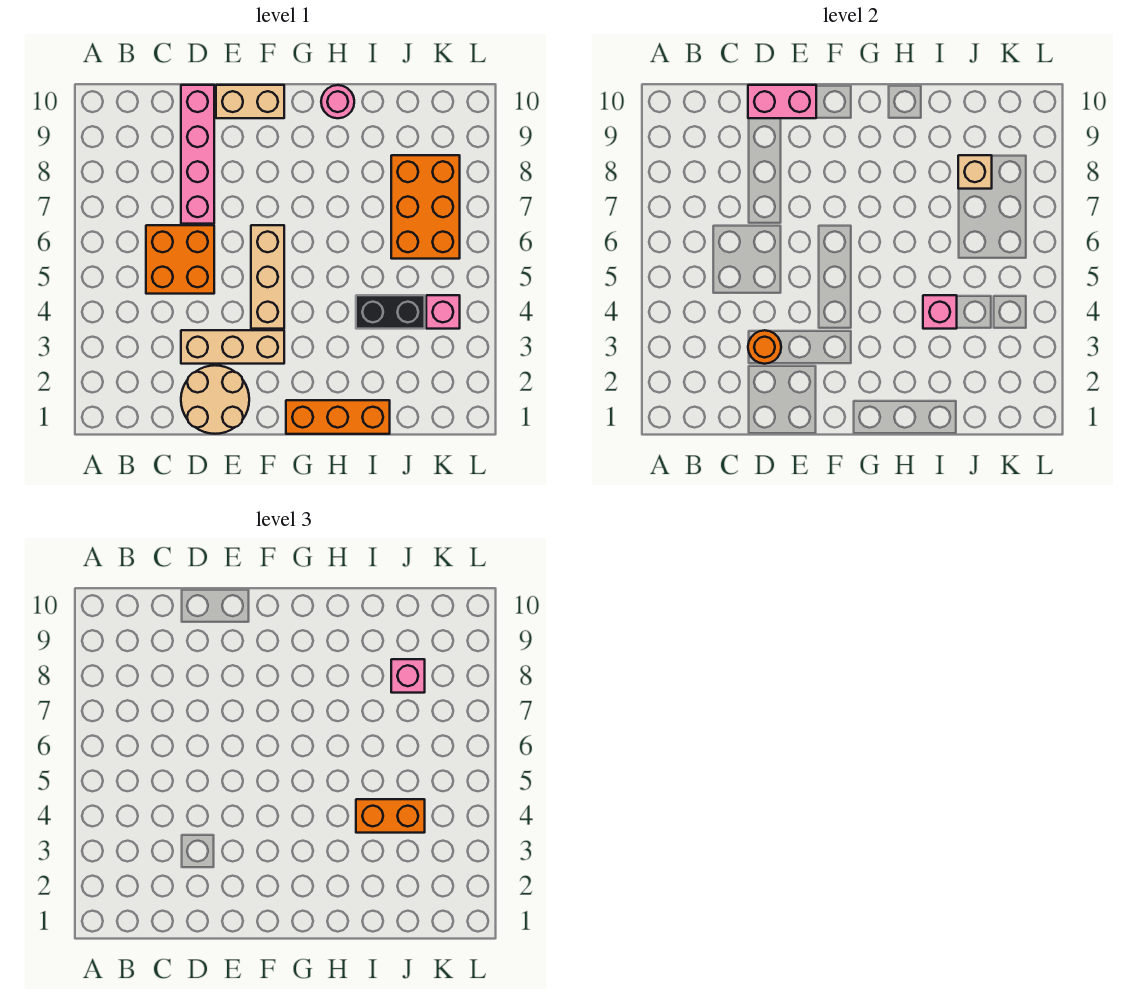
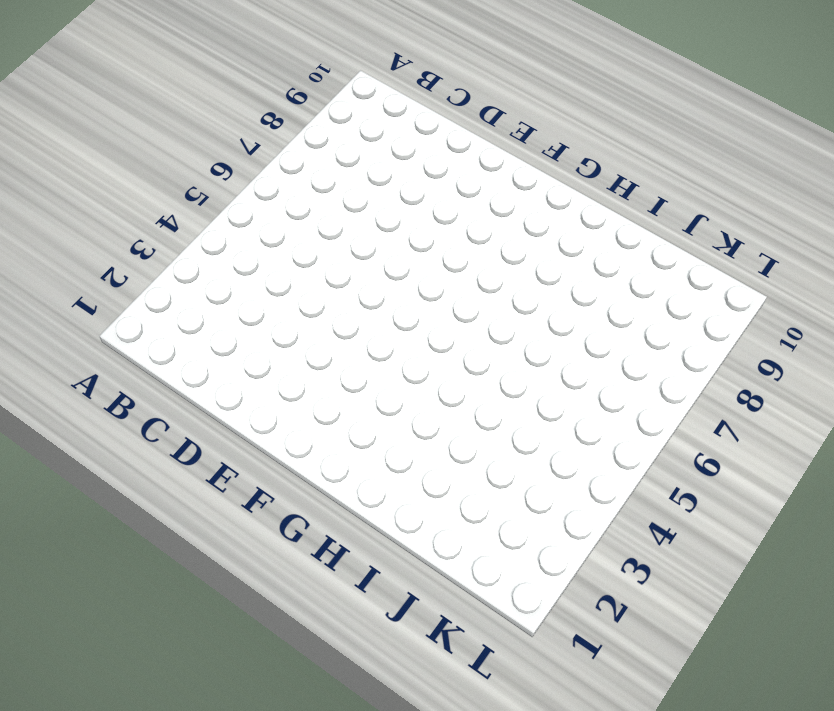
none -> orange 2x2 brick [146,225,214,294]
none -> tan 2x2 round brick [181,365,249,434]
none -> tan 1x3 brick [181,330,284,364]

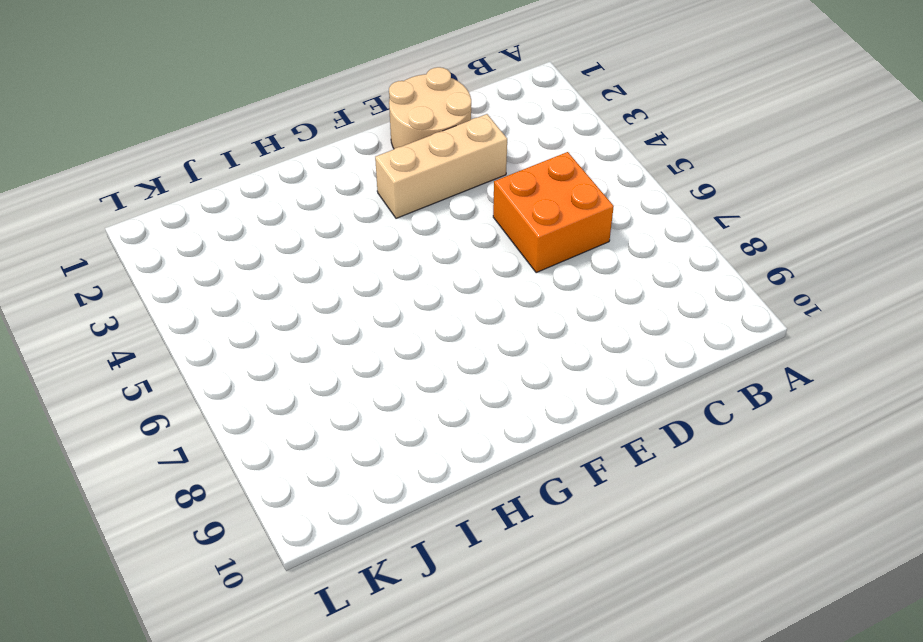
none -> pink 1x4 brick [181,85,214,224]
none -> tan 1x2 brick [216,85,284,118]
none -> tan 1x3 brick [251,225,284,329]

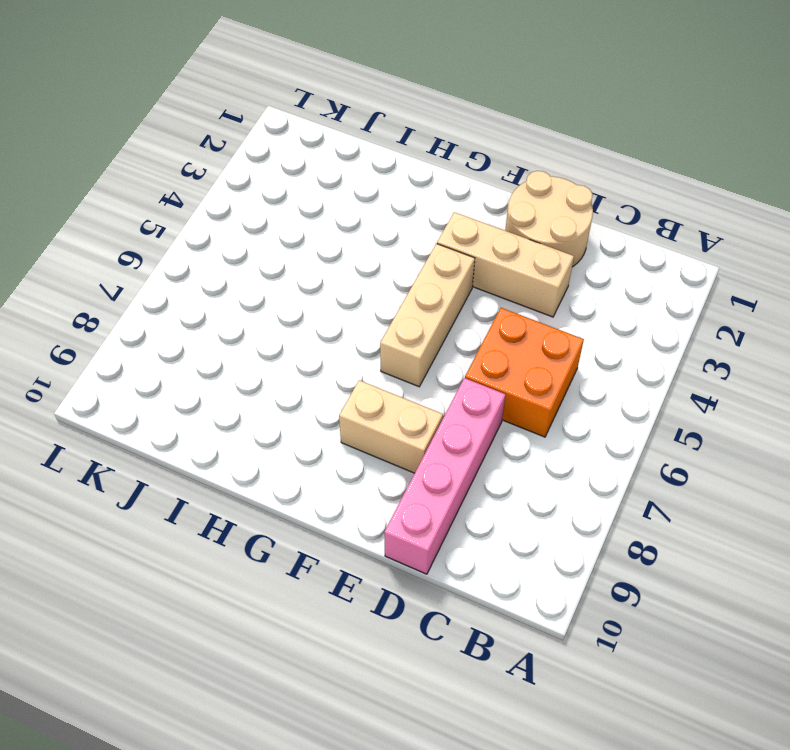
tan 1x2 brick [339,380,443,473] -> tan 1x2 brick moved to [216,85,284,118]
none -> orange 1x3 brick [286,400,390,434]
none -> pink 1x1 round brick [321,85,354,118]
none -> black 1x2 brick [356,295,425,329]

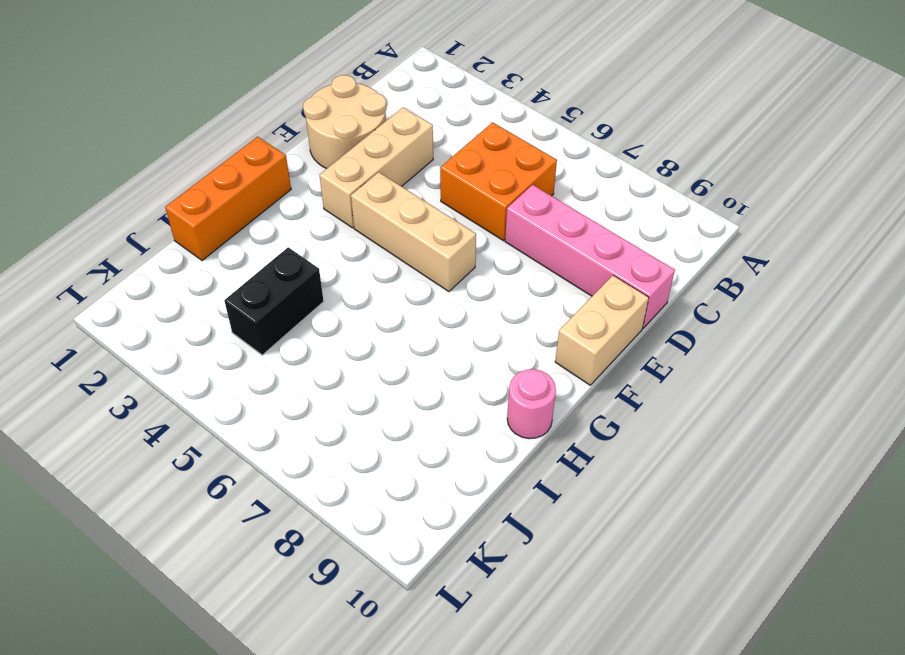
none -> orange 2x3 brick [391,155,460,259]
none -> pink 1x1 brick [426,295,460,329]
none -> orange 1x1 round brick [748,330,781,364]

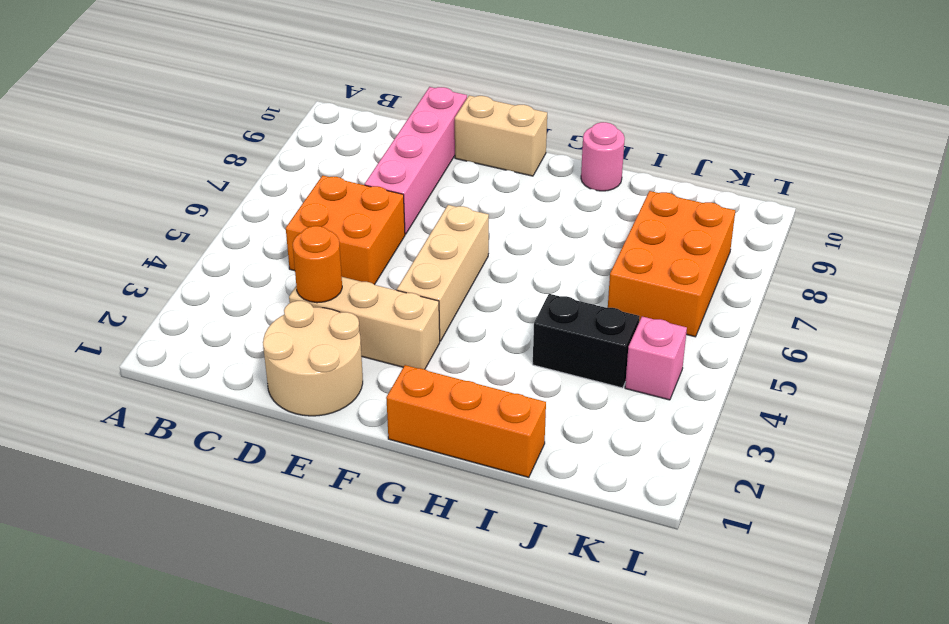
none -> pink 1x2 brick [748,85,816,118]
none -> pink 1x1 brick [923,295,957,329]
none -> tan 1x1 brick [958,155,992,189]

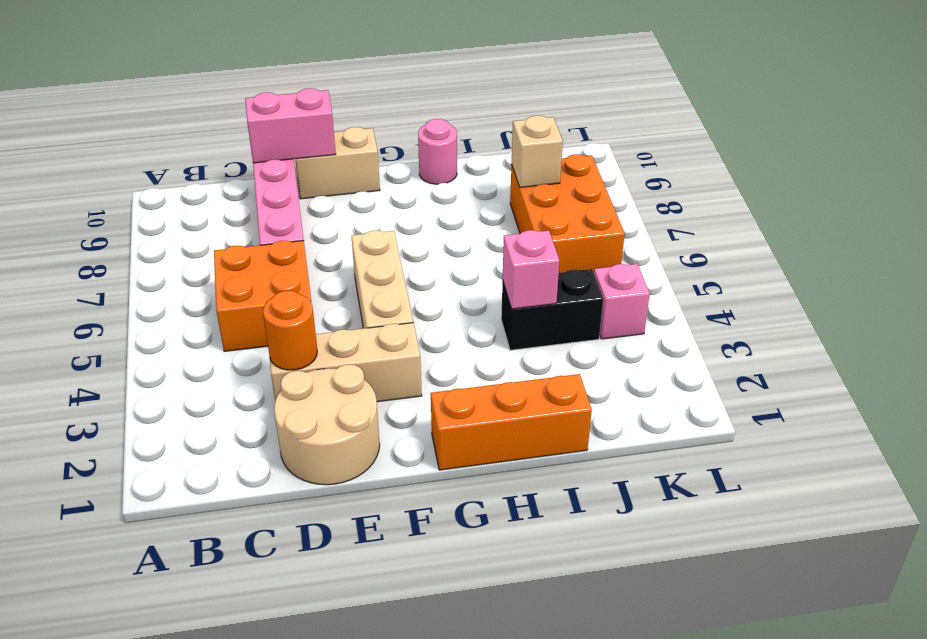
none -> orange 1x2 brick [356,799,425,833]
none -> pink 1x1 brick [391,659,425,693]

